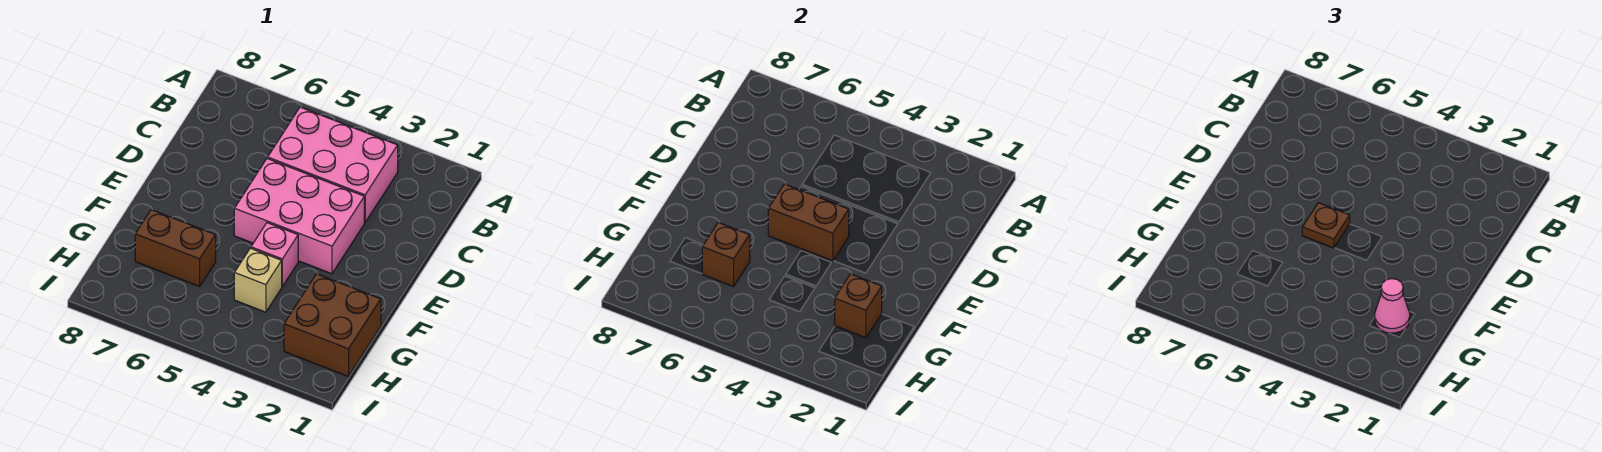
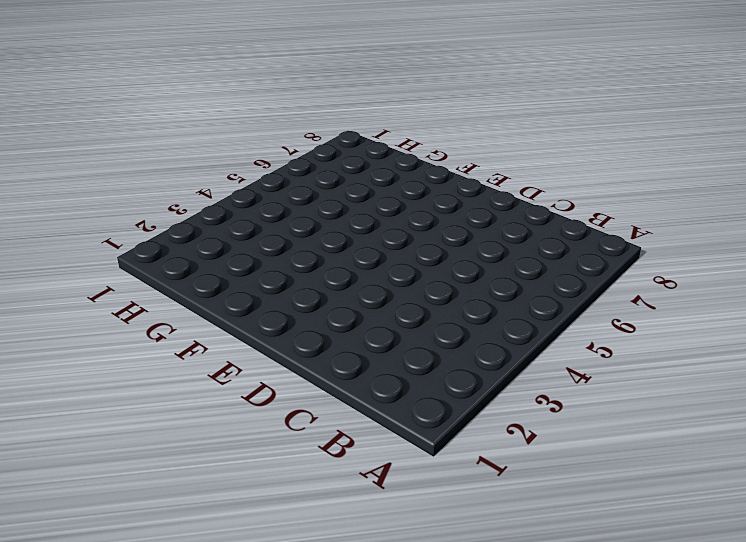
none -> pink 2x3 brick [268,107,398,222]
none -> pink 2x3 brick [234,158,364,274]

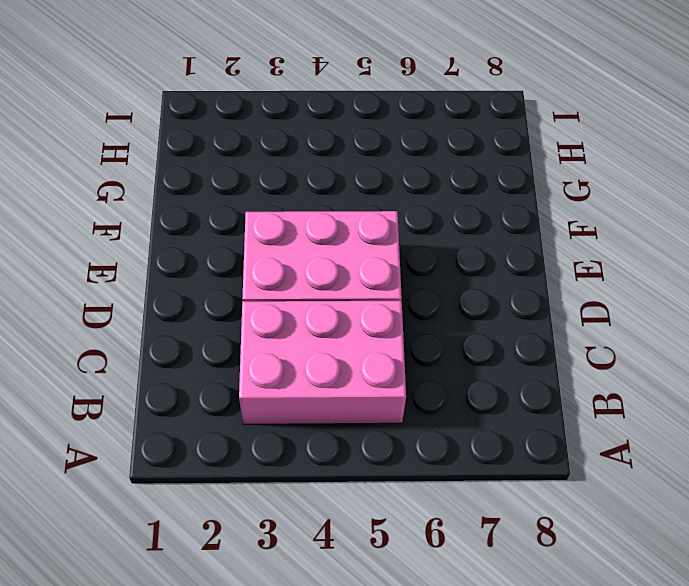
none -> pink 1x1 brick [251,223,298,286]
none -> brown 2x2 brick [284,274,381,377]

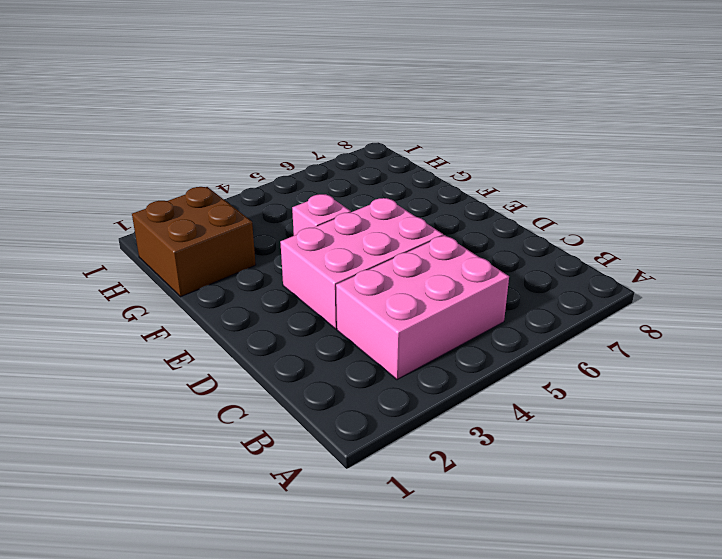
none -> tan 1x1 brick [234,248,282,312]
none -> brown 1x2 brick [135,210,216,287]

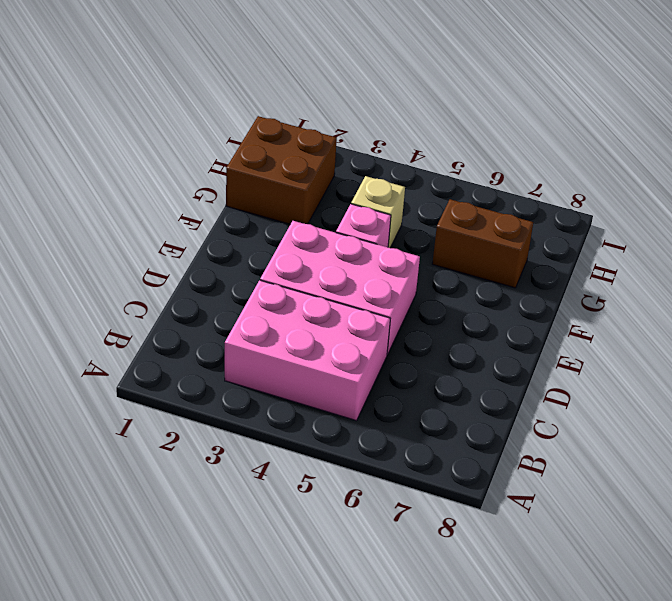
none -> brown 1x2 brick [768,184,849,261]
none -> brown 1x1 brick [835,274,882,338]

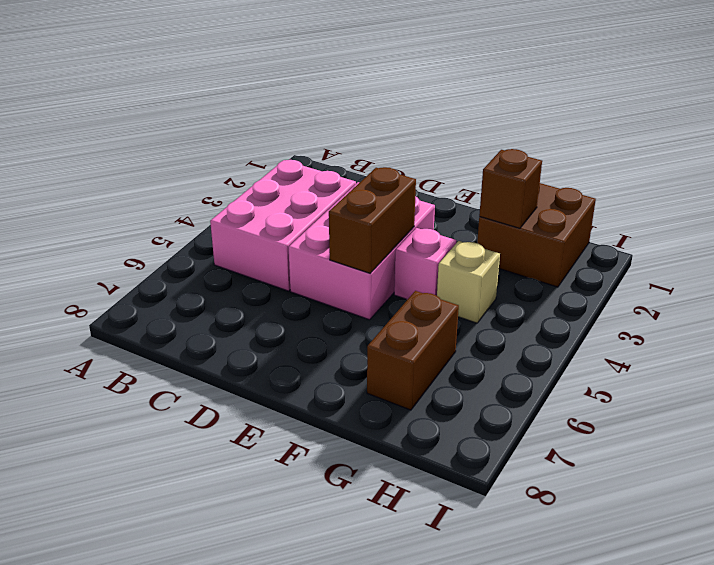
none -> brown 1x1 brick [702,223,750,287]
none -> brown 1x1 plate [1302,203,1350,248]

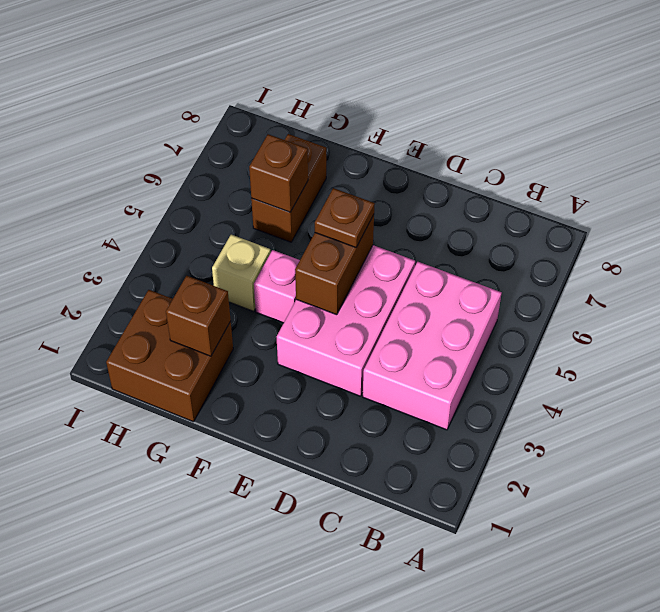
none -> pink 1x1 cone [1375,279,1410,333]

